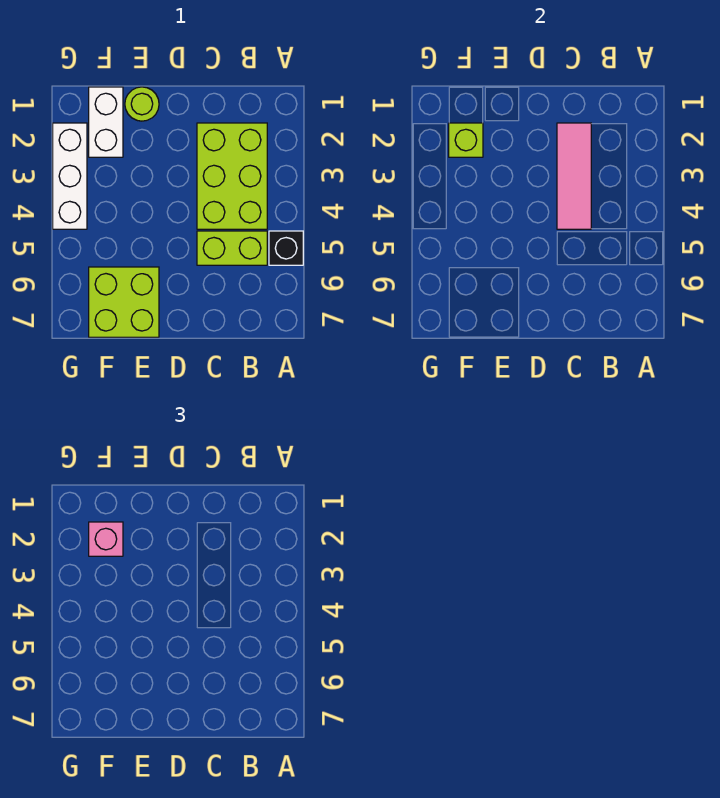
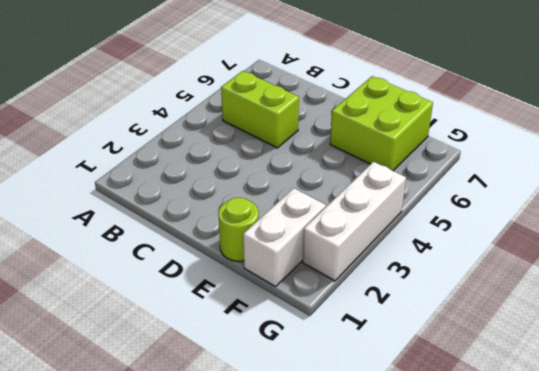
none -> black 1x1 brick [269,231,303,265]
none -> lime 2x3 brick [197,123,267,229]

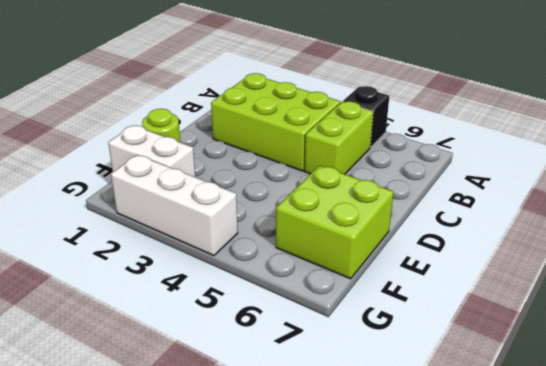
none -> pink 1x3 tile [557,123,591,229]
none -> lime 1x1 brick [449,123,483,157]

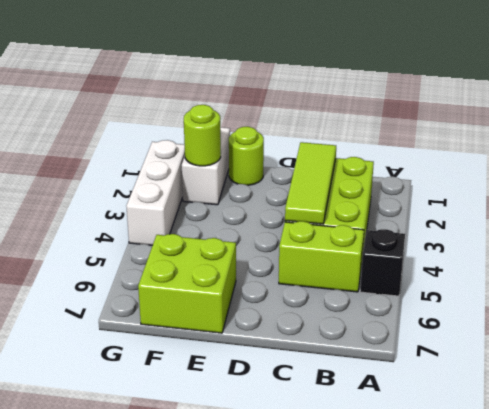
lime 1x3 tile [285,142,336,224] -> pink 1x3 tile [557,123,591,229]
lime 1x1 round brick [184,105,221,166] -> lime 1x1 brick [449,123,483,157]
none -> pink 1x1 brick [89,522,123,556]

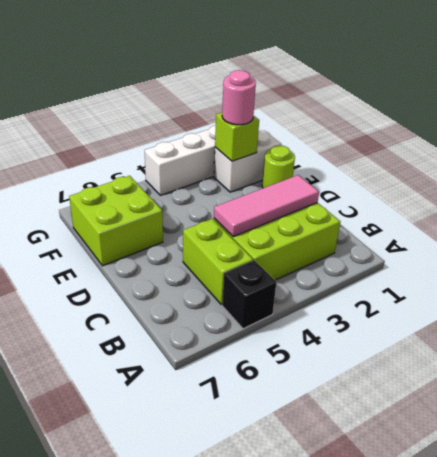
pink 1x1 round brick [222,70,256,125] -> pink 1x1 brick [89,522,123,556]

